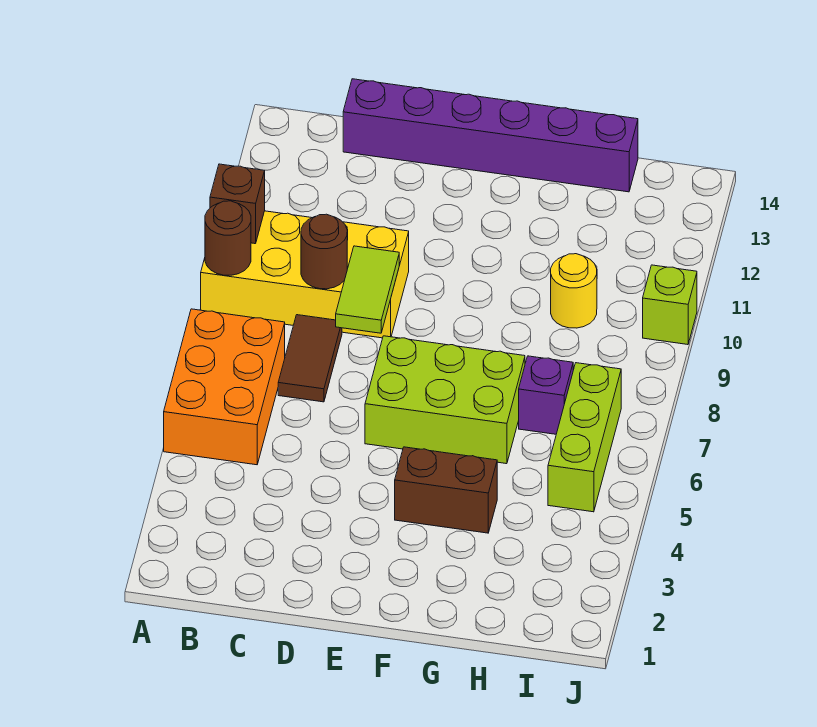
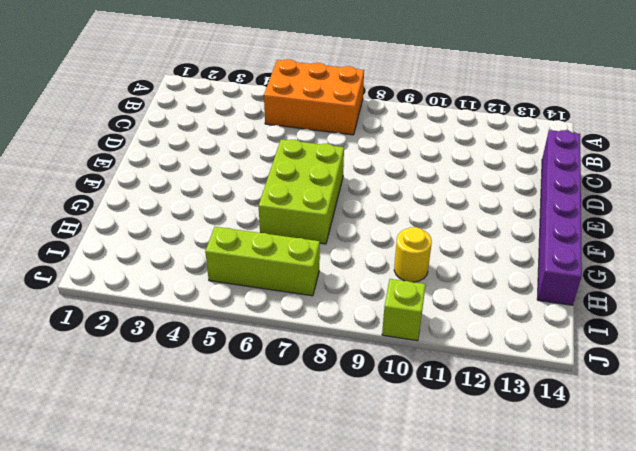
none -> yellow 2x4 brick [201,211,409,338]
none -> brown 1x2 tile [278,315,342,402]
none -> brown 1x2 brick [395,447,497,533]

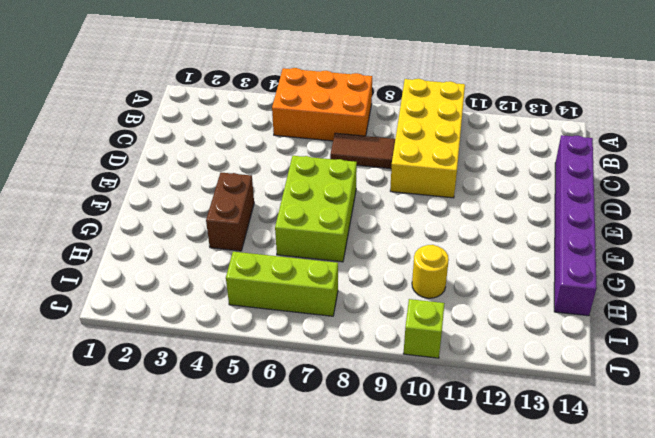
none -> purple 1x1 brick [519,356,573,434]
none -> brown 1x1 round brick [205,201,251,275]
none -> brown 1x1 brick [210,164,265,244]

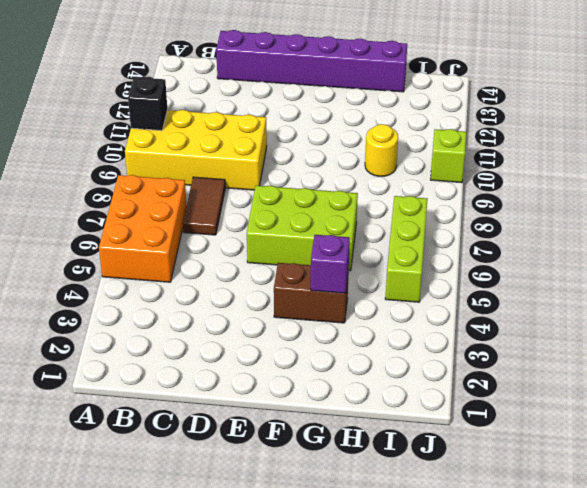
black 1x1 brick [128,77,168,131] -> brown 1x1 brick [210,164,265,244]
purple 1x1 brick [311,235,350,293] -> purple 1x1 brick moved to [519,356,573,434]
none -> brown 1x1 round brick [205,201,251,275]
none -> brown 1x1 round brick [301,214,347,289]
none -> lime 1x2 tile [336,246,399,333]

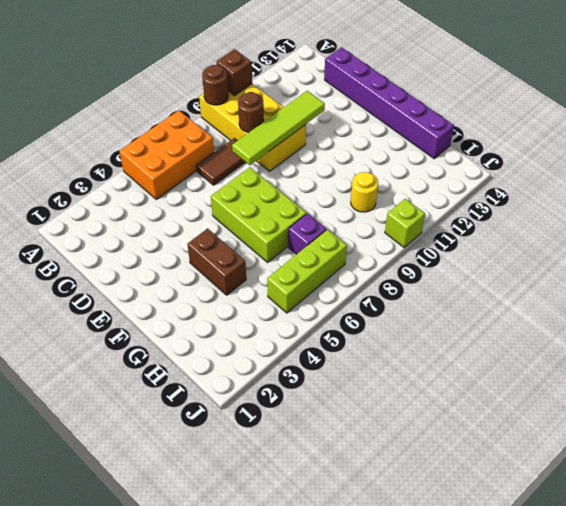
lime 1x4 tile [232,91,325,165] -> lime 1x2 tile [336,246,399,333]

